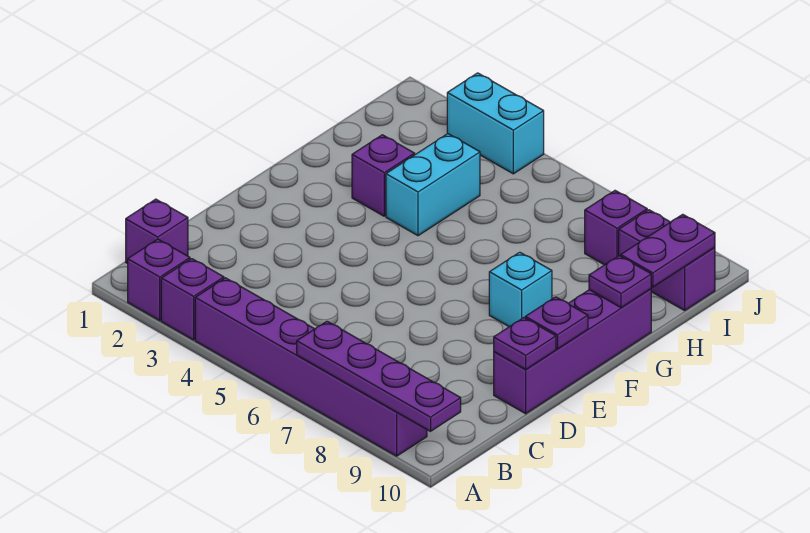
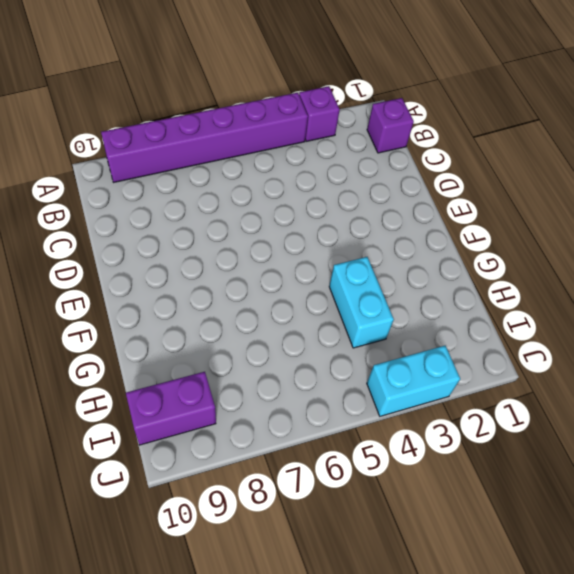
none -> purple 1x1 brick [128,239,190,321]
none -> purple 1x4 brick [494,289,651,414]
none -> cyan 1x1 brick [489,252,552,327]

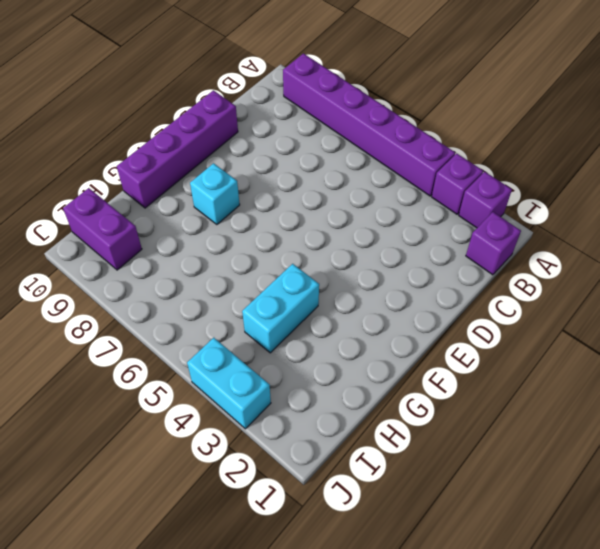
none -> purple 1x1 brick [352,135,415,216]
none -> purple 1x1 brick [585,191,647,265]
none -> purple 1x4 plate [297,321,461,431]

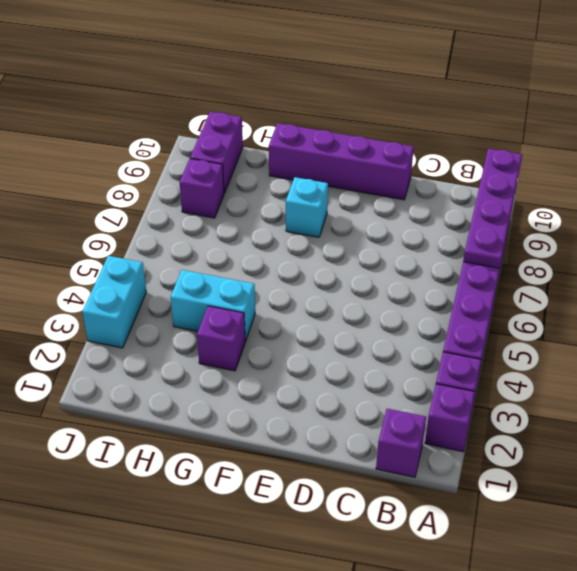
none -> purple 1x1 plate [494,318,556,370]
none -> purple 1x1 plate [525,297,588,349]
none -> purple 1x1 plate [589,256,651,308]

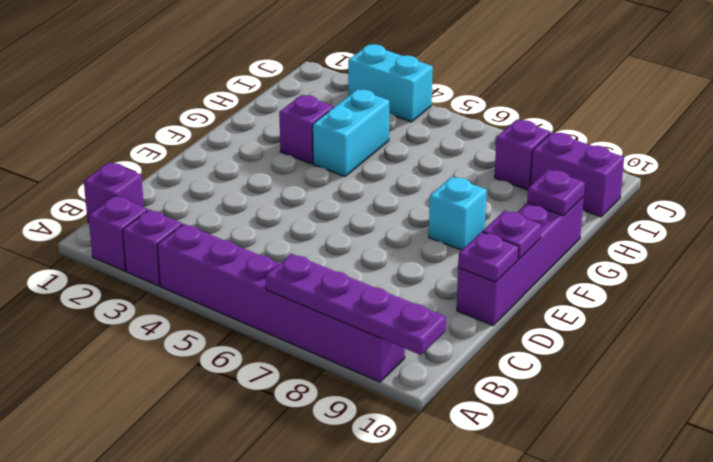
none -> purple 1x2 plate [621,214,715,287]

